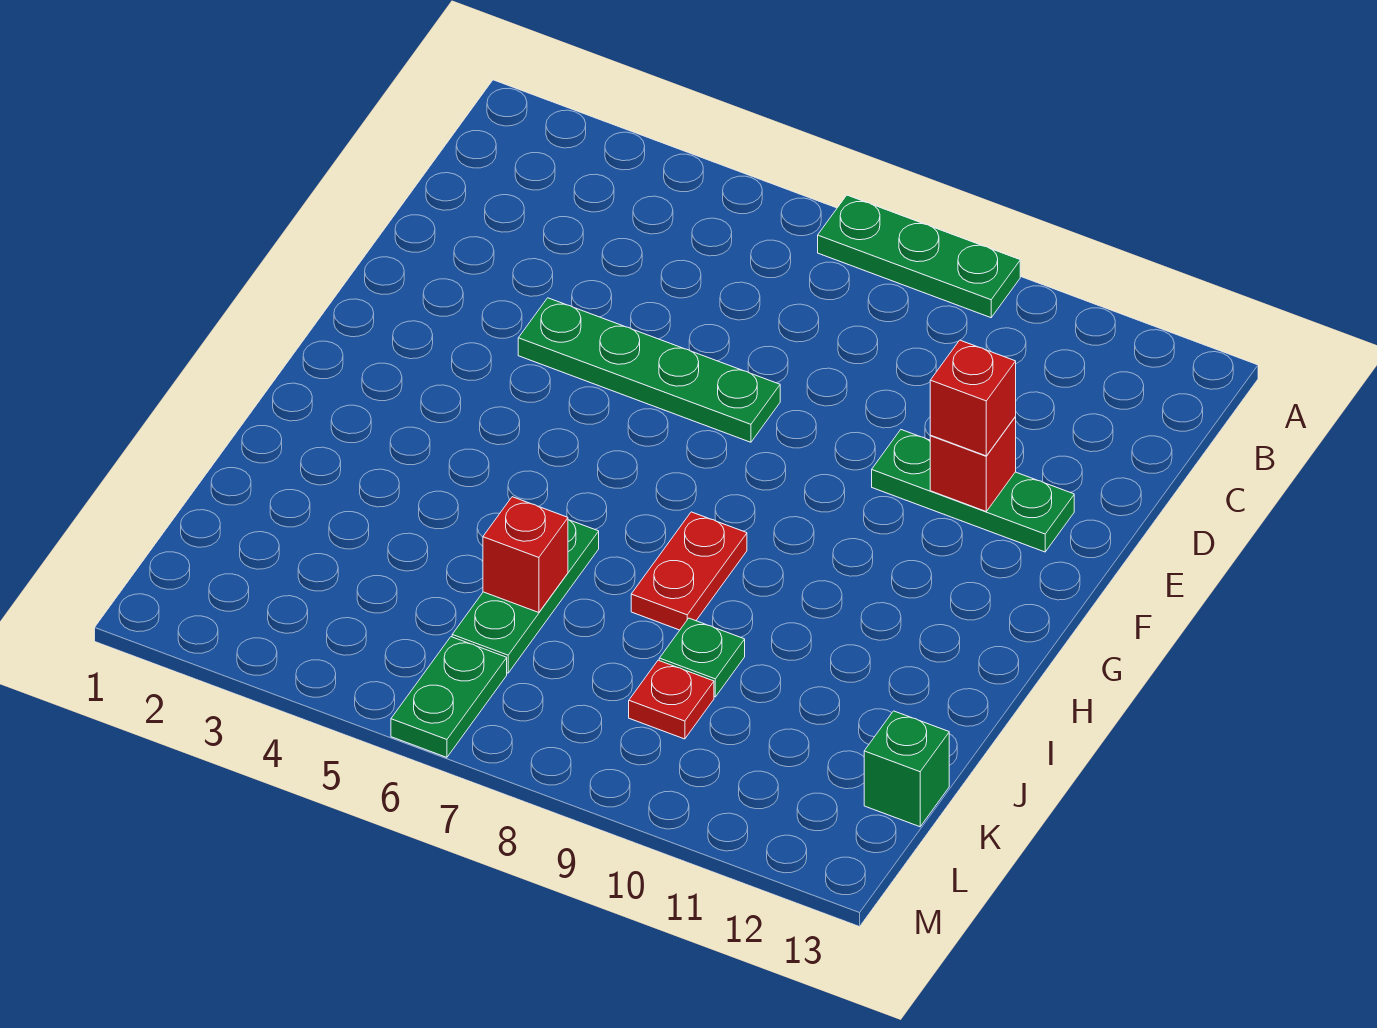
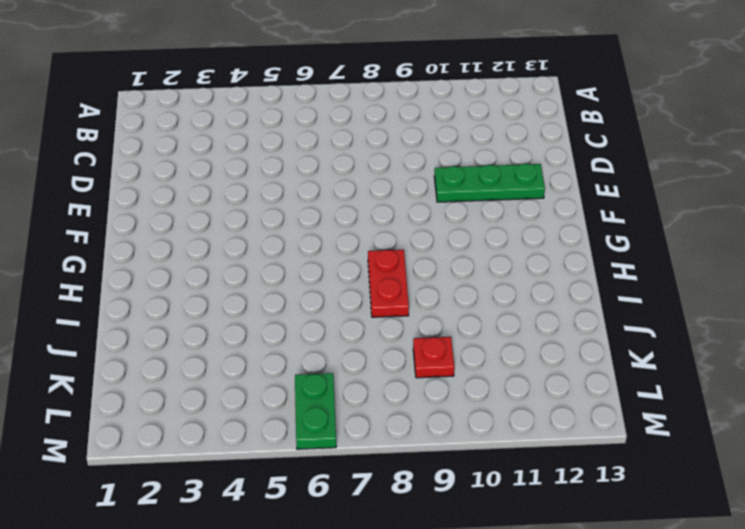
none -> green 1x3 plate [818,195,1020,318]
none -> green 1x4 plate [518,298,780,442]
none -> green 1x3 plate [452,520,599,673]

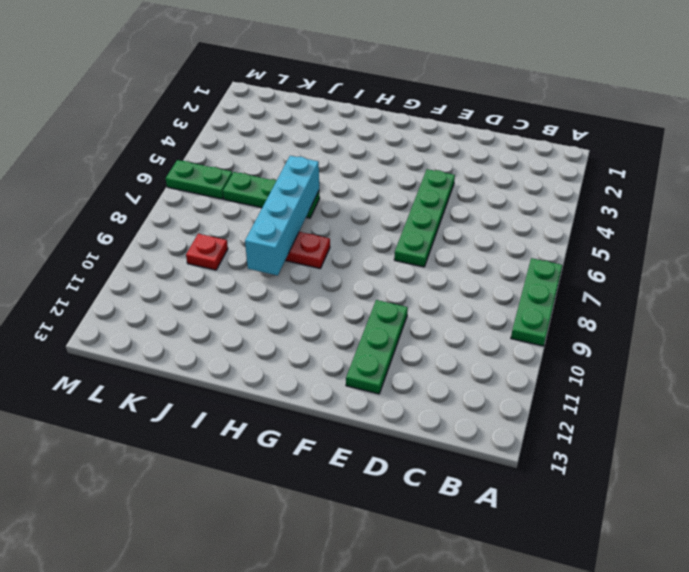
cyan 1x4 brick [245,156,319,276] -> none
none -> green 1x1 plate [659,618,745,697]
none -> green 1x1 brick [864,711,949,827]
none -> red 1x1 brick [930,417,1016,511]

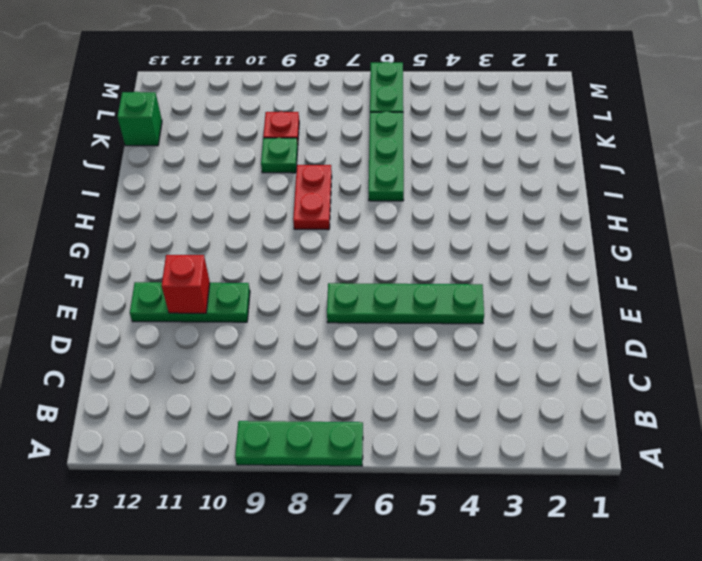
none -> red 1x1 brick [483,497,568,613]
none -> red 1x1 brick [930,340,1016,456]

